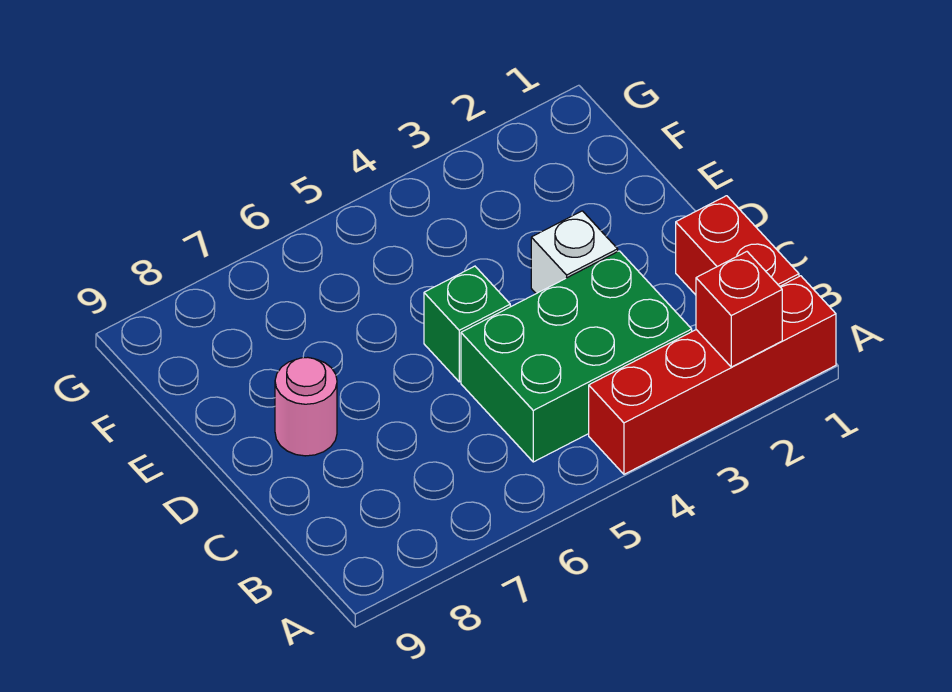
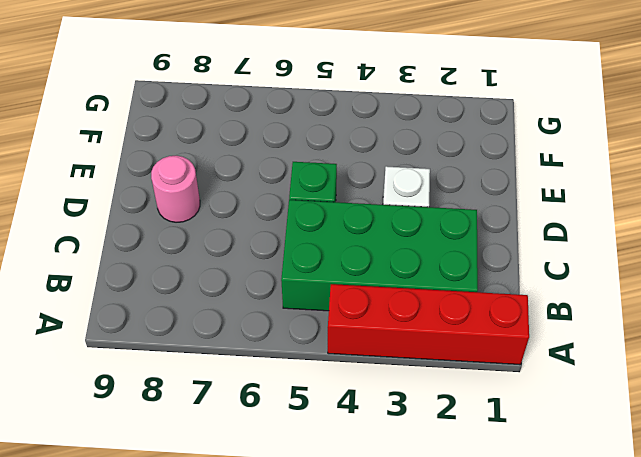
green 2x4 brick [281,200,478,311] -> green 2x3 brick [461,251,692,462]
none -> red 1x2 brick [676,196,799,295]
none -> red 1x1 brick [696,252,782,367]

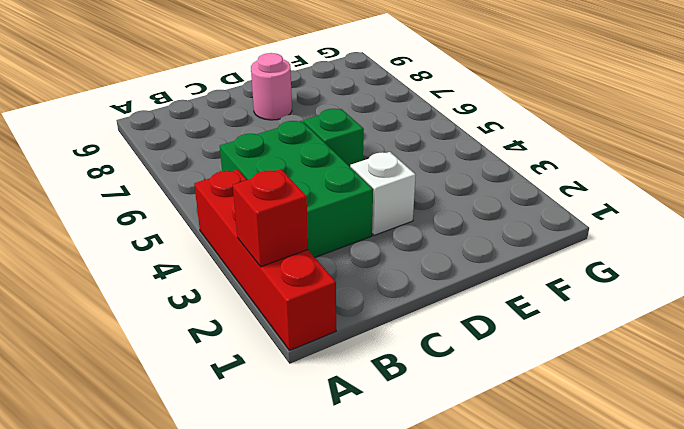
none -> red 1x2 brick [676,196,799,295]

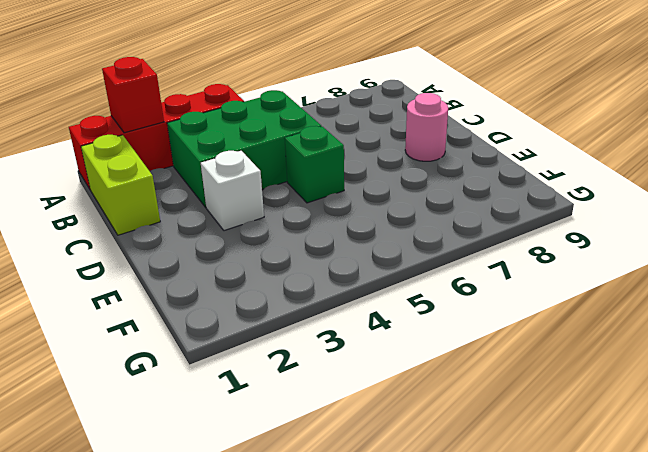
lime 1x2 brick [81,135,160,235] -> red 1x2 brick [676,196,799,295]

